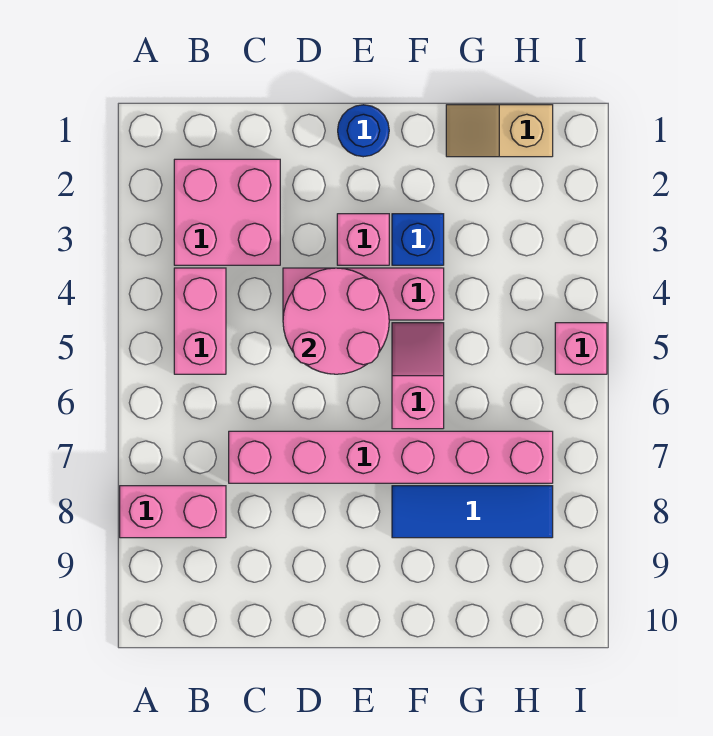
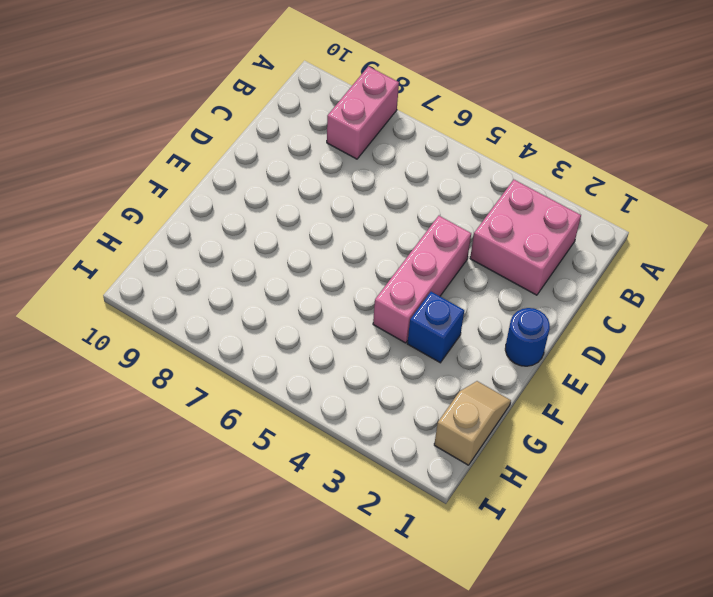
none -> pink 1x2 brick [174,268,226,374]
none -> pink 1x6 brick [229,431,553,483]
none -> pink 1x1 brick [337,214,389,265]

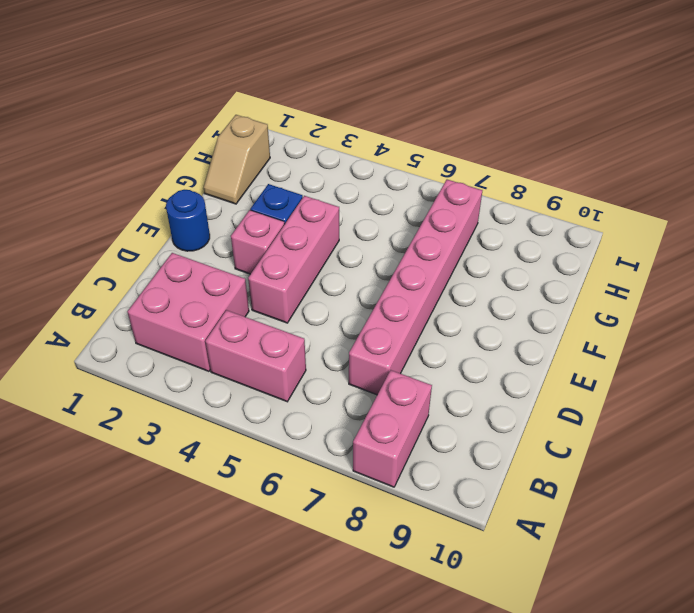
none -> pink 1x2 slope [392,323,444,429]
none -> blue 1x3 tile [392,486,553,538]
none -> pink 1x1 brick [555,323,607,374]

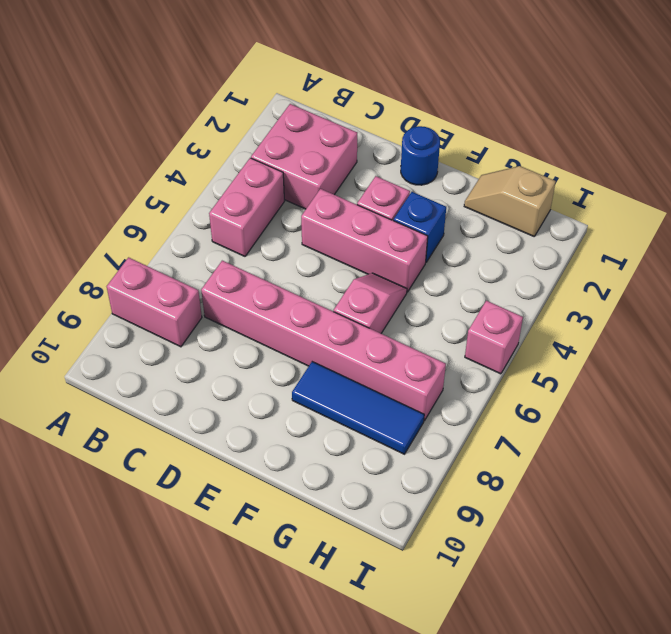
none -> pink 2x2 round brick [283,268,389,374]

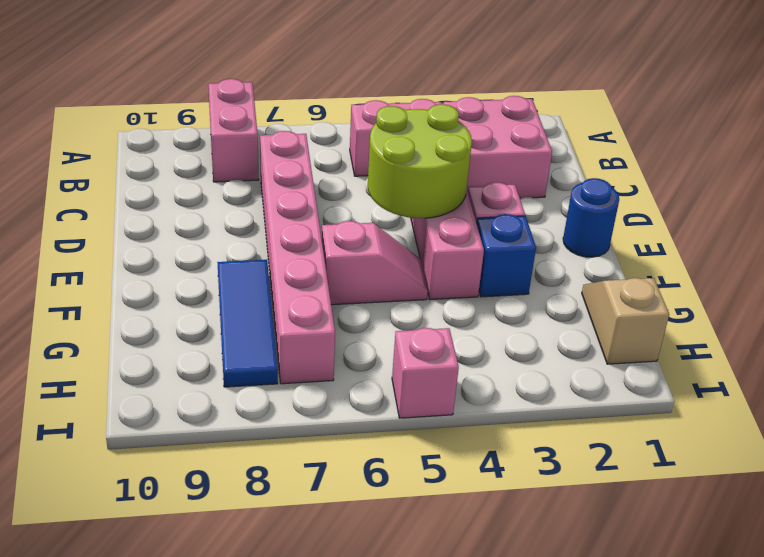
lime 2x2 round brick [368,104,472,218] -> pink 2x2 round brick [283,268,389,374]

